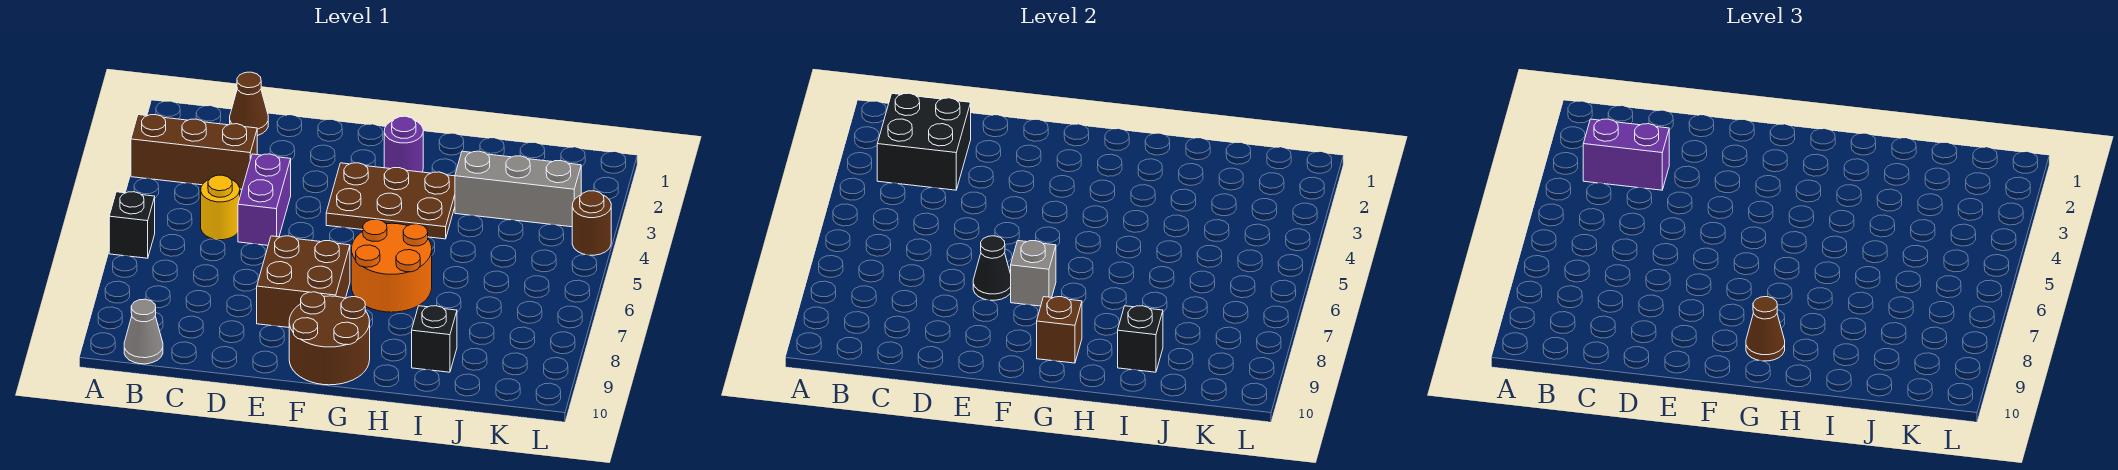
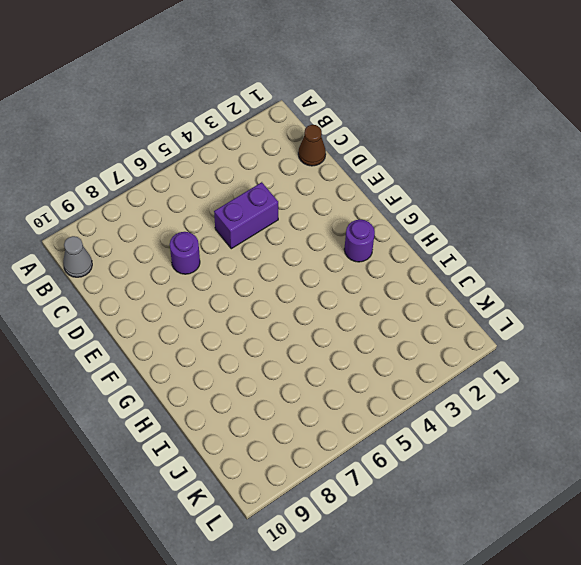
purple 1x1 round brick [170,232,200,274] -> none
none -> brown 1x3 brick [131,115,257,189]
none -> black 1x1 brick [109,192,155,258]
none -> yellow 1x1 round brick [201,175,240,240]

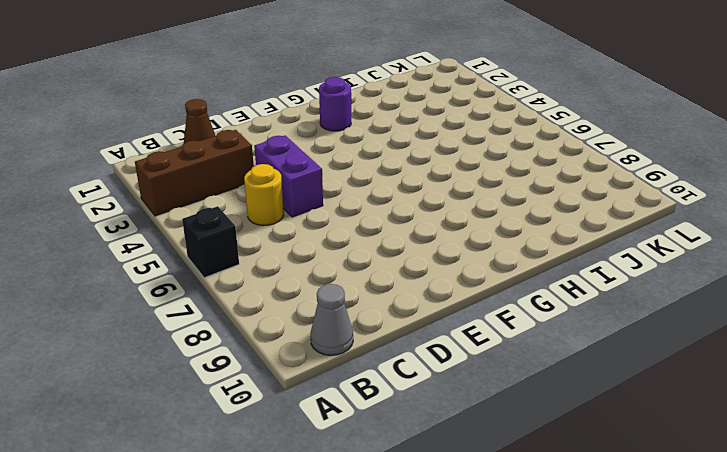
none -> brown 2x2 brick [257,236,350,327]
none -> brown 2x3 plate [326,163,455,239]
none -> brown 2x2 round brick [289,292,370,385]

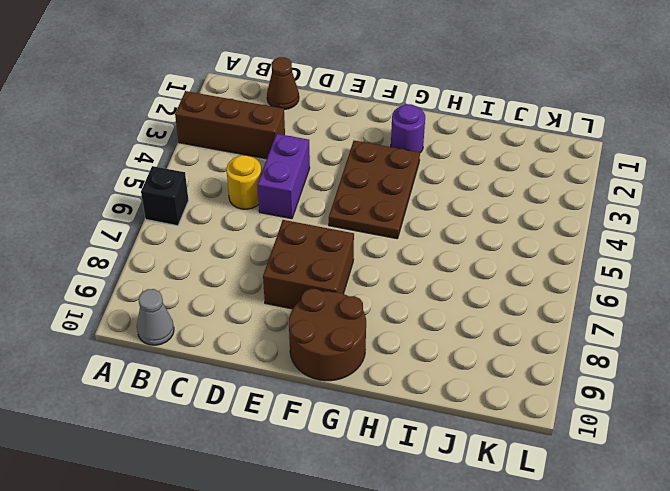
brown 2x3 plate [329,141,420,239] -> brown 2x3 plate turned to [326,163,455,239]
none -> orange 2x2 round brick [351,219,432,312]
none -> grey 1x3 brick [455,151,581,227]
none -> black 1x1 brick [412,306,457,372]

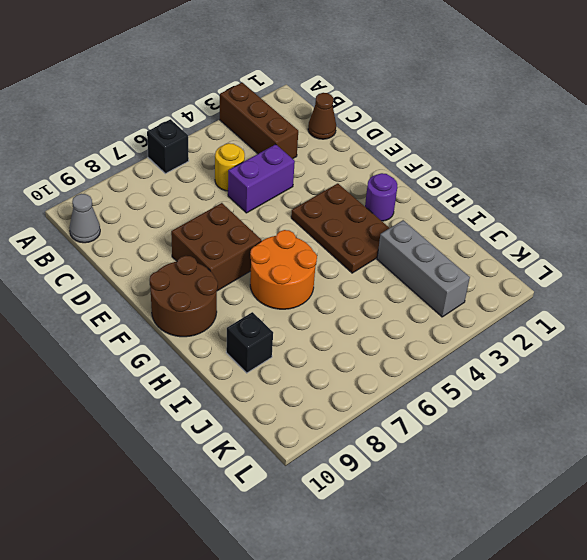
none -> brown 1x1 round brick [572,191,611,255]
none -> black 2x2 brick [877,93,971,190]
none -> black 1x1 cone [973,236,1011,300]

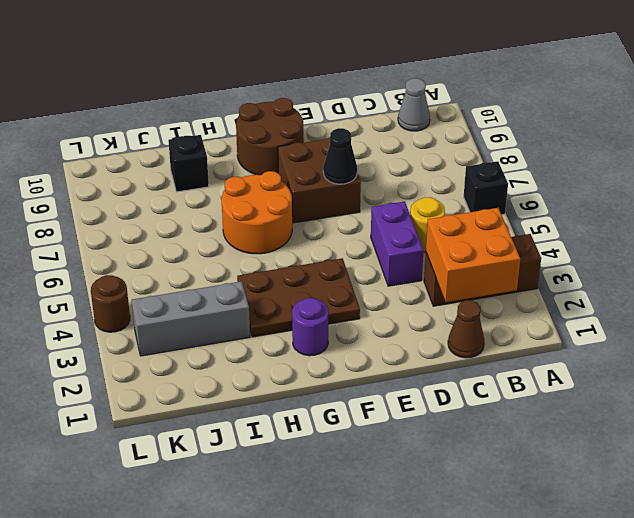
orange 2x2 brick [426,208,520,302] -> black 2x2 brick [877,93,971,190]
none -> grey 1x1 brick [1011,241,1056,306]
none -> brown 1x1 brick [1037,297,1082,363]
none -> black 1x1 brick [1118,306,1163,372]

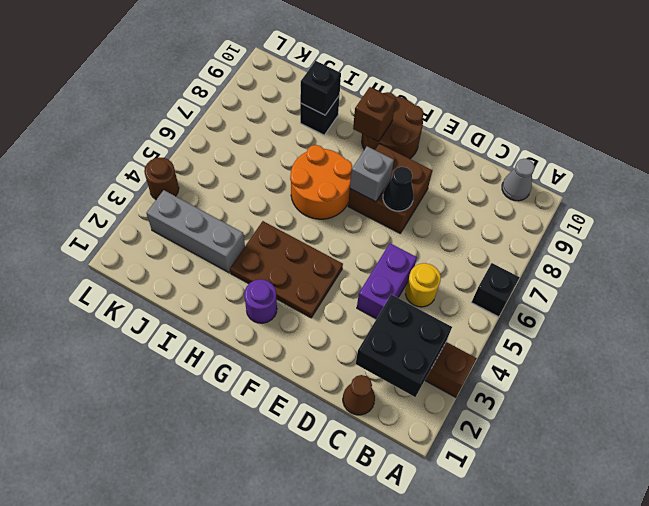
none -> purple 1x2 brick [1583,119,1669,190]
none -> brown 1x1 cone [1746,297,1785,361]

